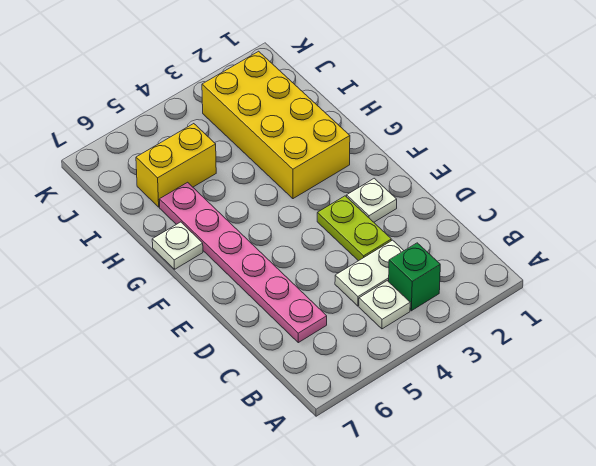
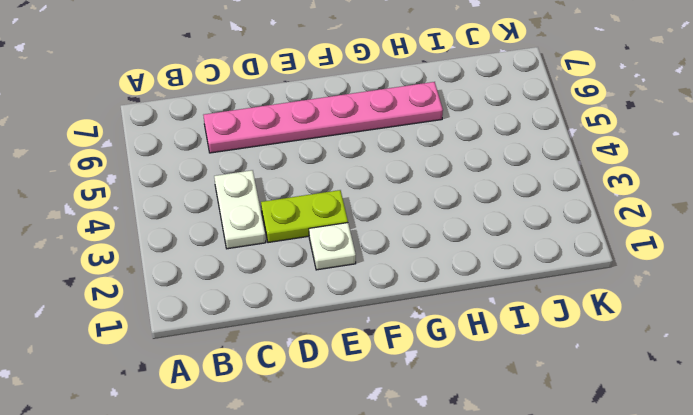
none -> green 1x1 brick [389,243,440,311]
none -> white 1x1 plate [359,281,410,329]

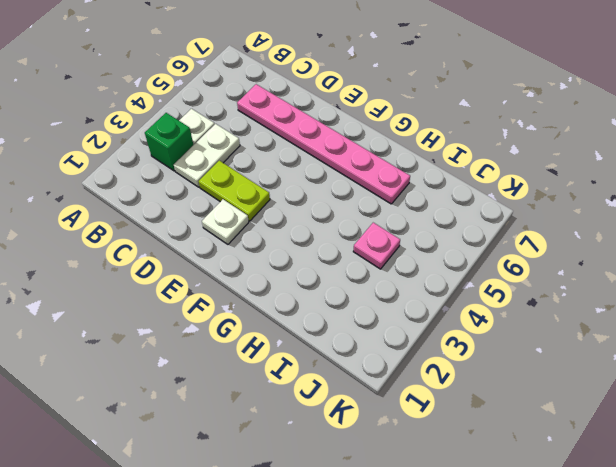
pink 1x1 plate [353,223,400,269] -> none
none -> yellow 2x4 brick [202,51,350,199]
none -> white 1x1 plate [152,222,203,269]

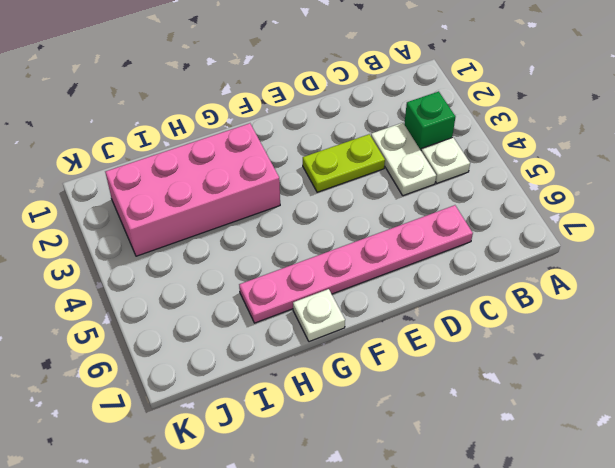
pink 2x4 brick [105,123,280,256] -> yellow 2x4 brick [202,51,350,199]
none -> white 1x1 plate [347,178,397,222]
none -> yellow 1x2 brick [136,124,216,207]

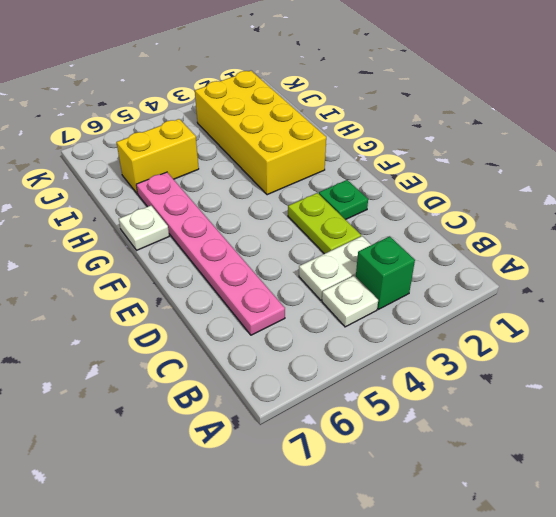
green 1x1 plate [319,180,368,220] -> white 1x1 plate [347,178,397,222]

